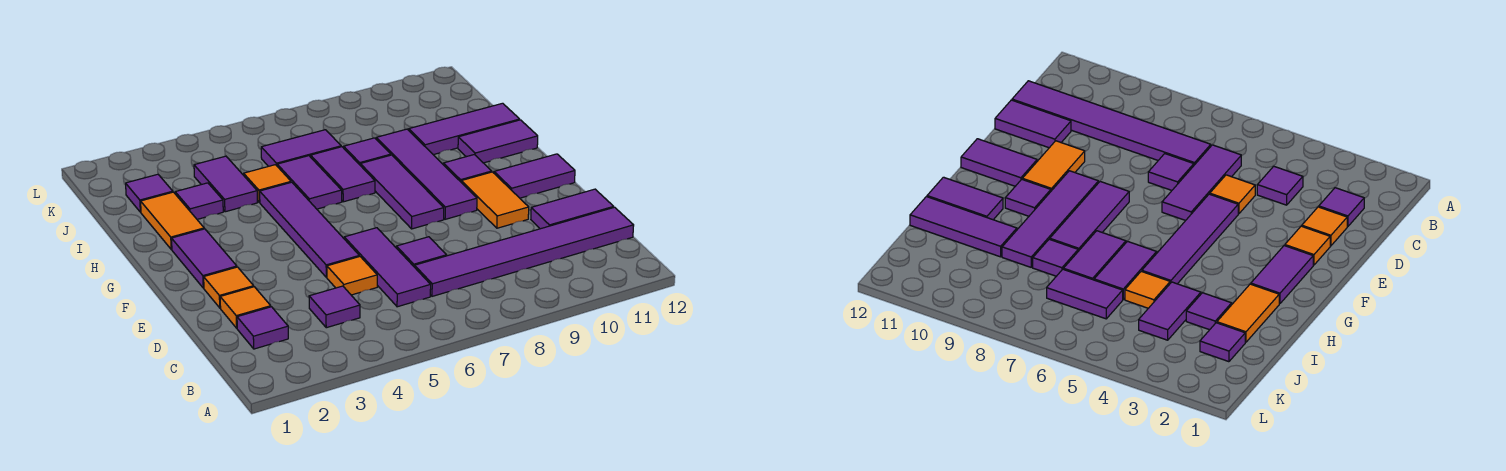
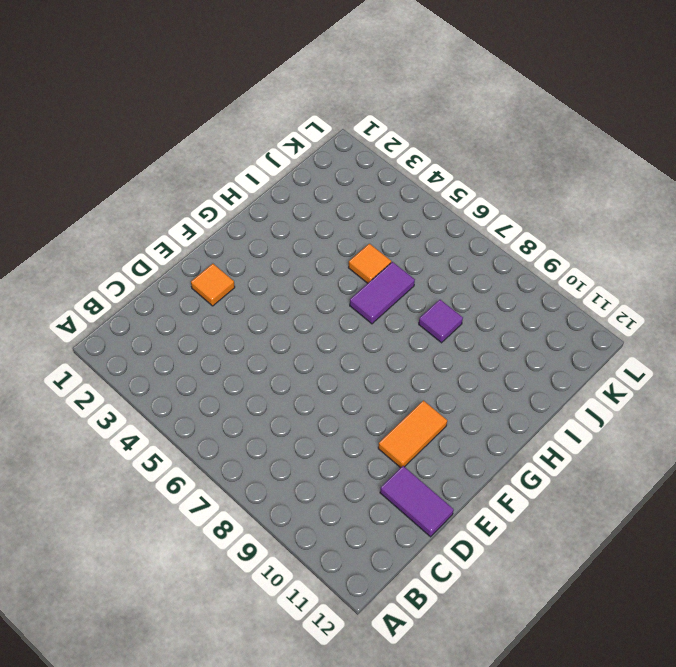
none -> purple 1x1 tile [237,307,288,349]
none -> purple 1x1 tile [309,286,360,328]
none -> purple 1x3 tile [344,228,431,307]

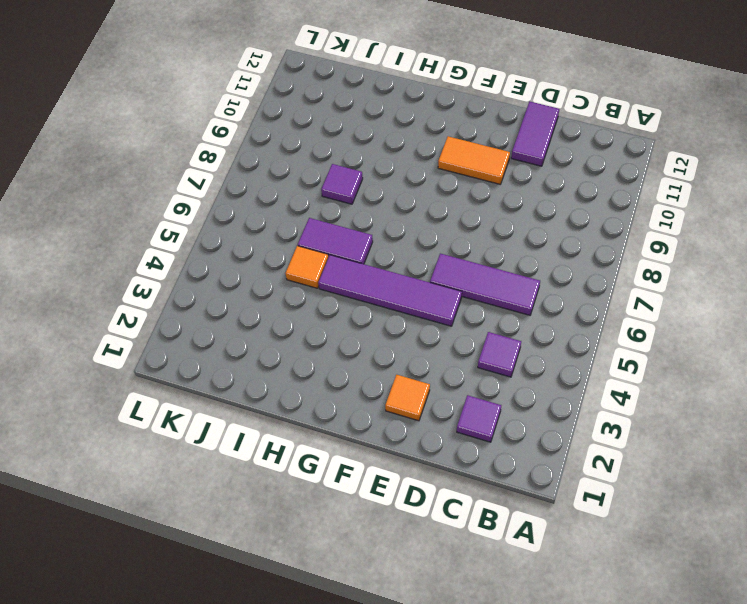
none -> purple 1x6 tile [415,207,634,296]
none -> orange 1x1 tile [220,287,271,328]
none -> orange 1x1 tile [327,256,377,295]

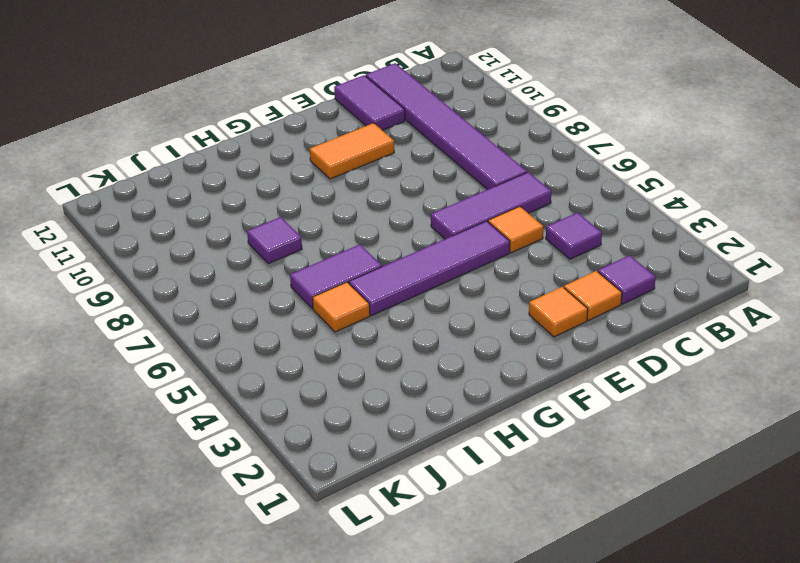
none -> purple 1x1 tile [396,237,446,267]
none -> purple 1x2 tile [171,229,237,288]
none -> purple 1x3 tile [360,155,444,229]

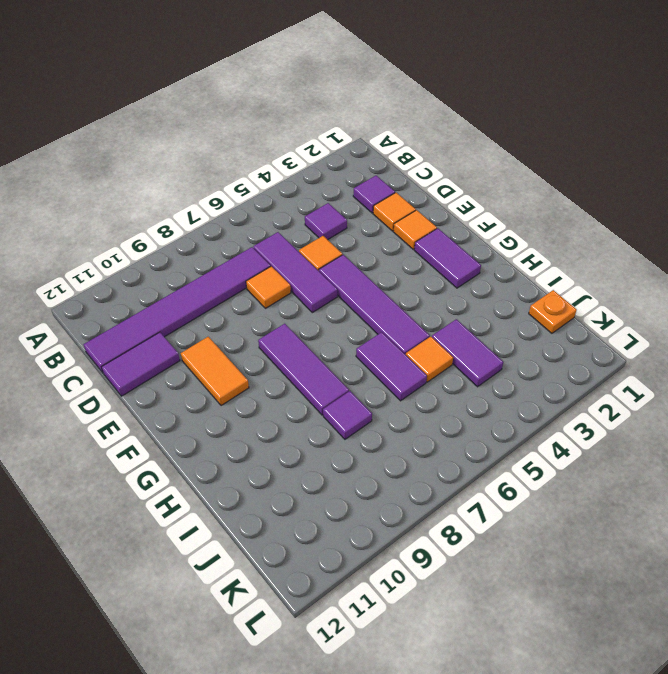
orange 1x1 tile [246,266,291,308] -> purple 1x1 tile [396,237,446,267]
orange 1x1 plate [529,290,577,333] -> none
none -> purple 1x4 tile [376,129,477,219]
none -> purple 1x2 tile [494,154,575,198]
none -> purple 1x1 tile [443,155,492,182]

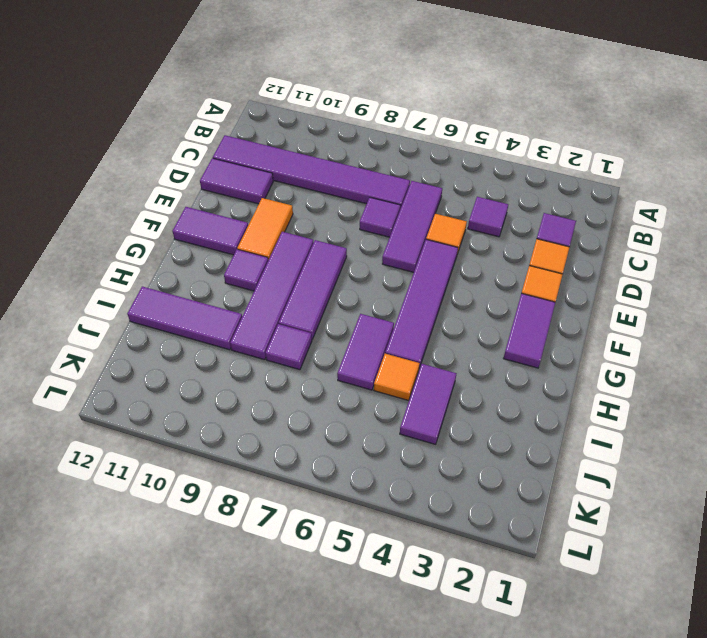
none -> orange 1x2 tile [141,192,204,250]
none -> purple 1x2 tile [311,147,375,202]
none -> purple 1x2 tile [458,120,538,163]

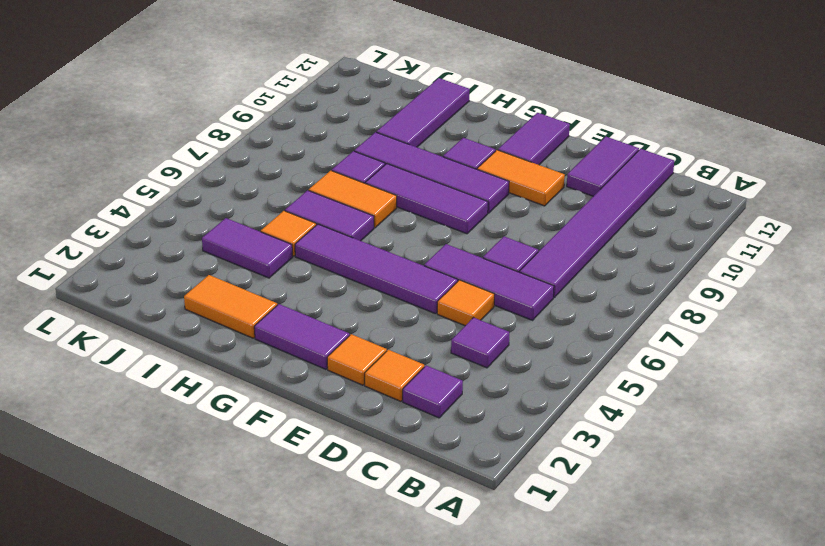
orange 1x2 tile [309,171,397,228] -> purple 1x2 tile [311,147,375,202]
none -> purple 1x2 tile [458,120,538,163]
none -> purple 1x1 tile [175,183,223,219]
none -> purple 1x1 tile [126,174,173,212]

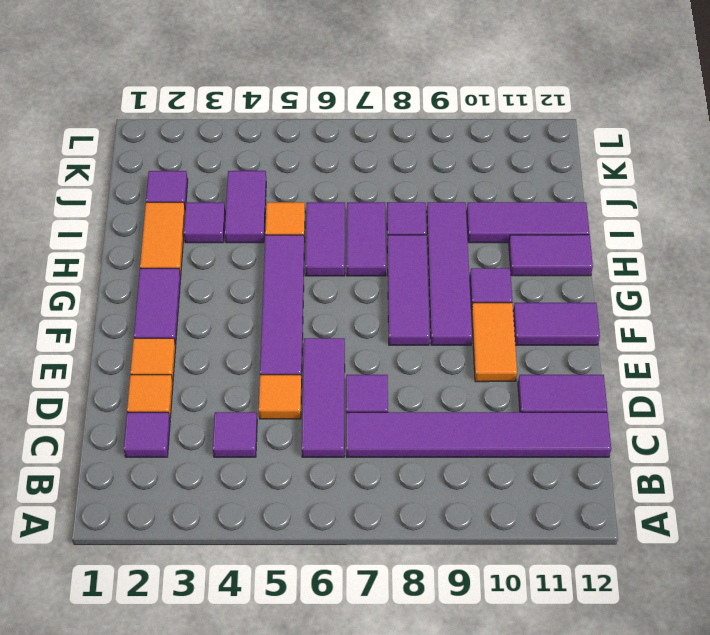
none -> purple 1x2 tile [261,130,341,166]

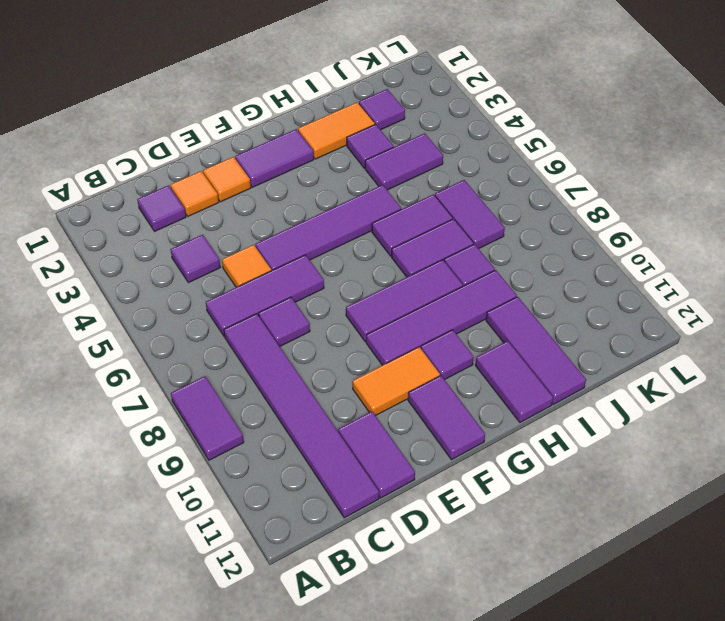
purple 1x2 tile [171,376,244,460] -> none
none -> orange 1x1 tile [244,165,291,202]

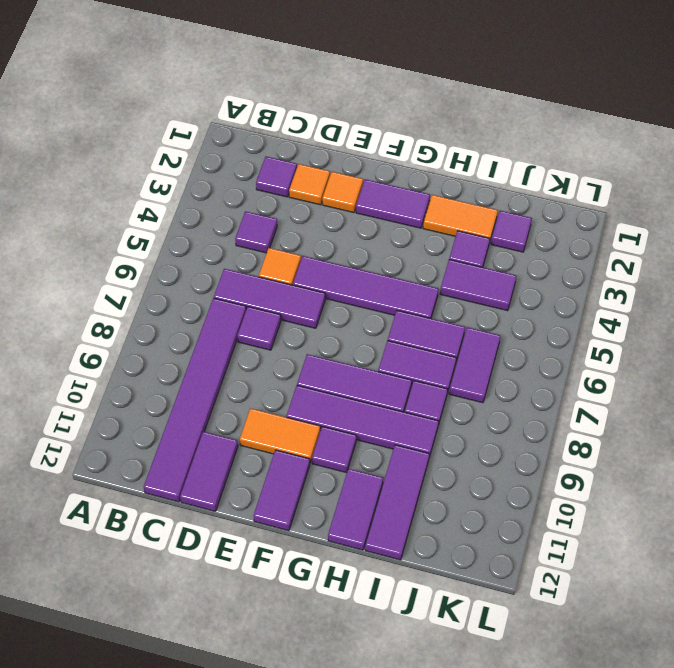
none -> orange 1x1 tile [244,165,291,202]

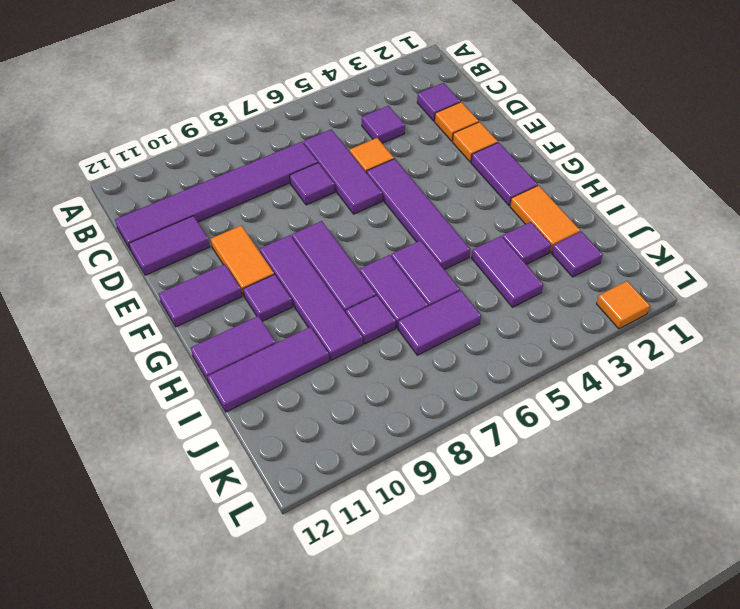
orange 1x1 tile [597,281,650,329] -> orange 1x1 tile moved to [244,165,291,202]

